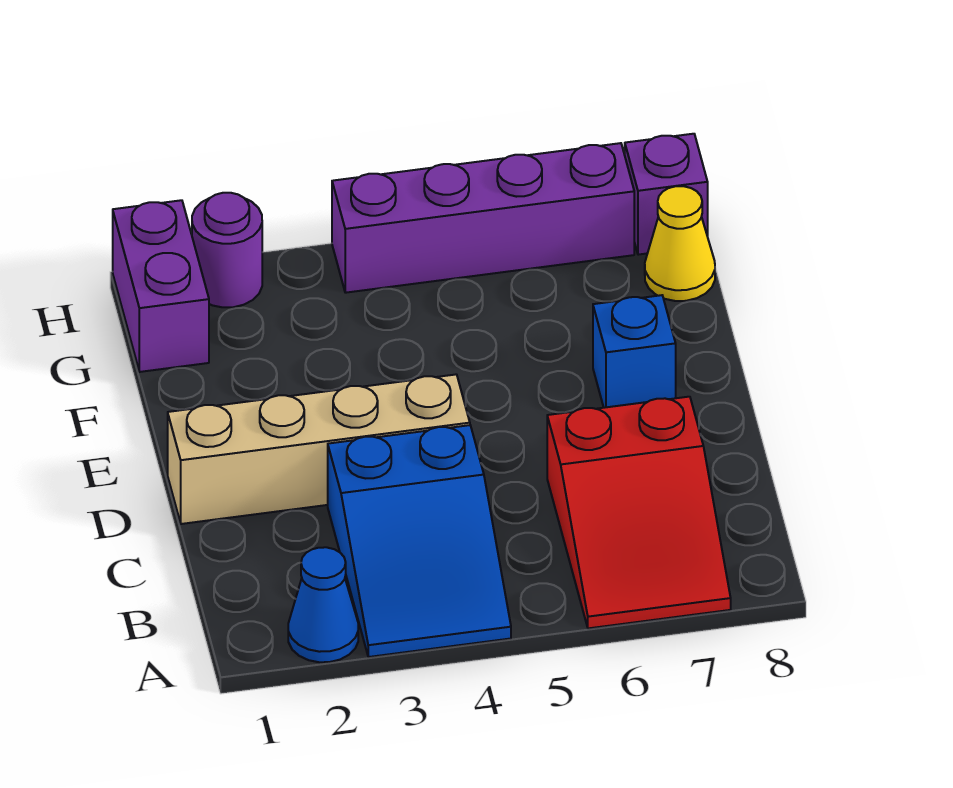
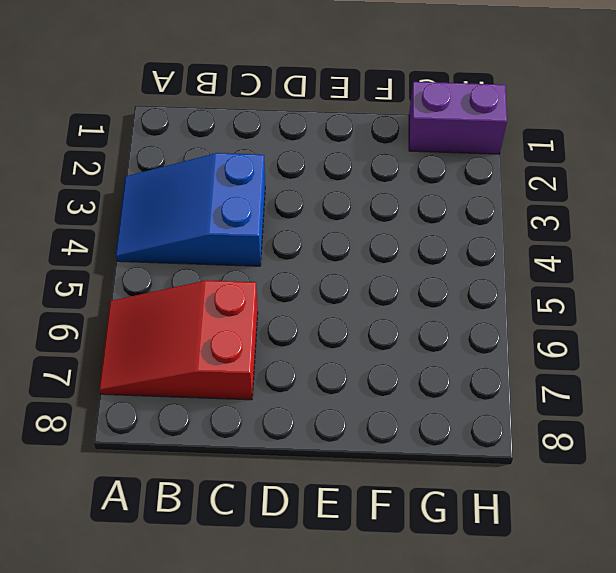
none -> blue 1x1 cone [288,547,358,662]
none -> tan 1x4 brick [168,374,470,524]

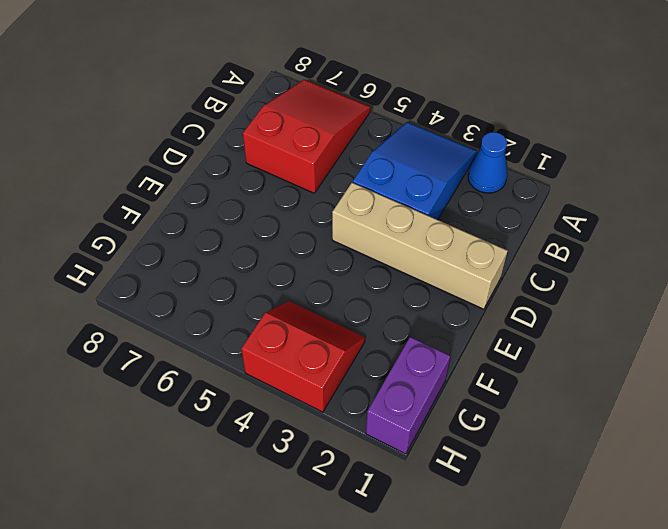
red 2x2 slope [241,301,365,412] -> purple 1x4 brick [332,143,634,293]
none -> blue 1x1 brick [593,295,676,408]
none -> yellow 1x1 cone [645,186,715,301]

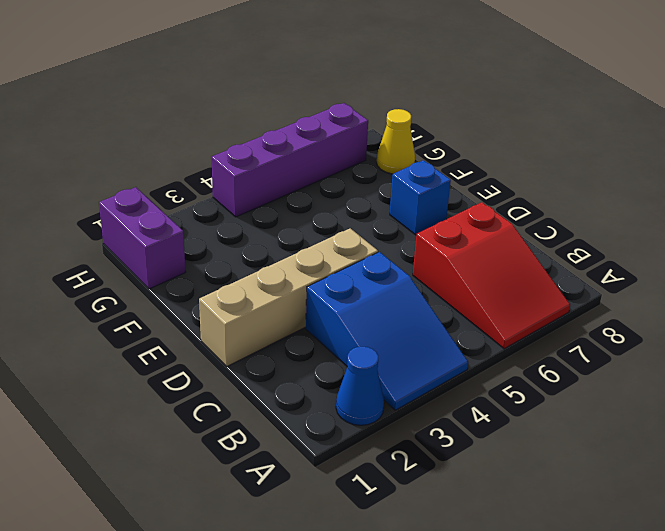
none -> purple 1x1 round brick [192,193,262,307]
none -> purple 1x1 brick [625,134,708,255]

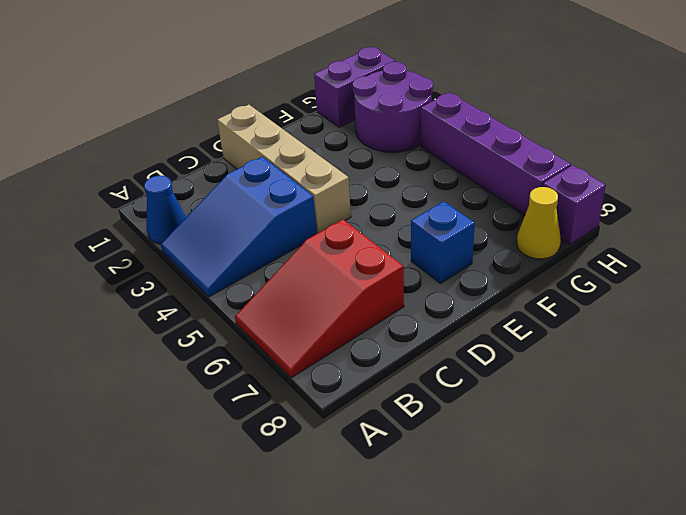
purple 2x2 round brick [352,62,433,152] -> purple 1x1 round brick [192,193,262,307]

